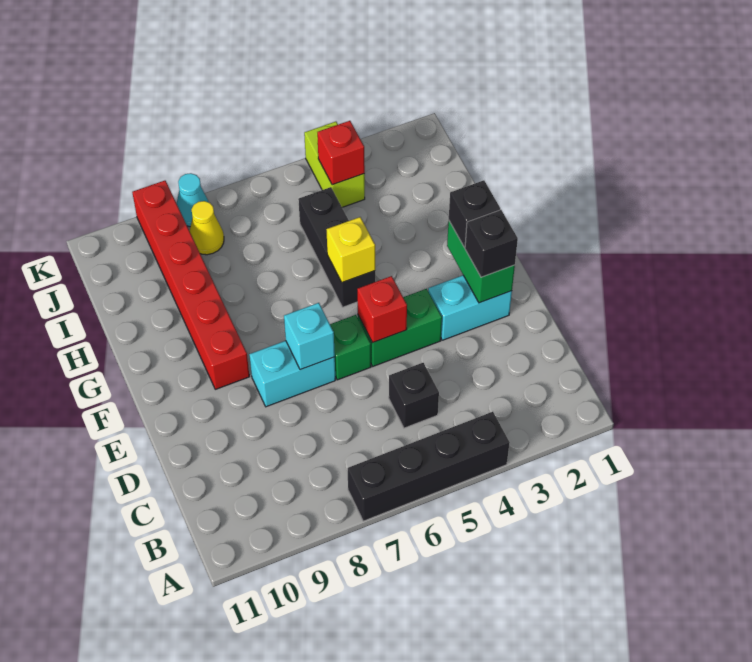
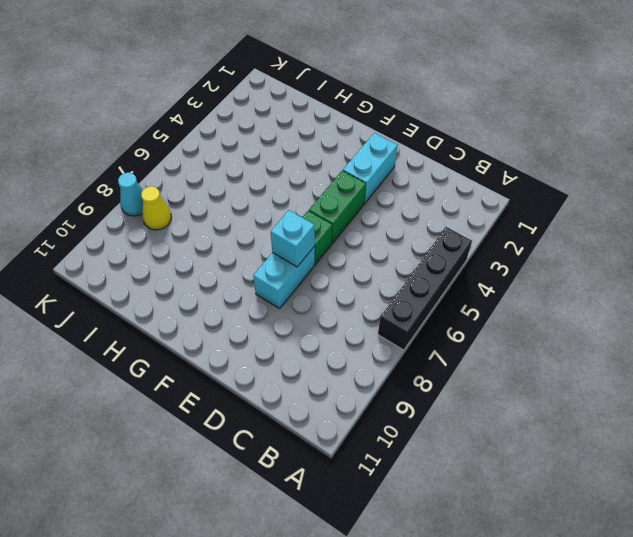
none -> black 1x1 brick [389,363,439,428]
none -> red 1x6 brick [132,181,249,389]
none -> black 1x3 brick [298,187,375,307]

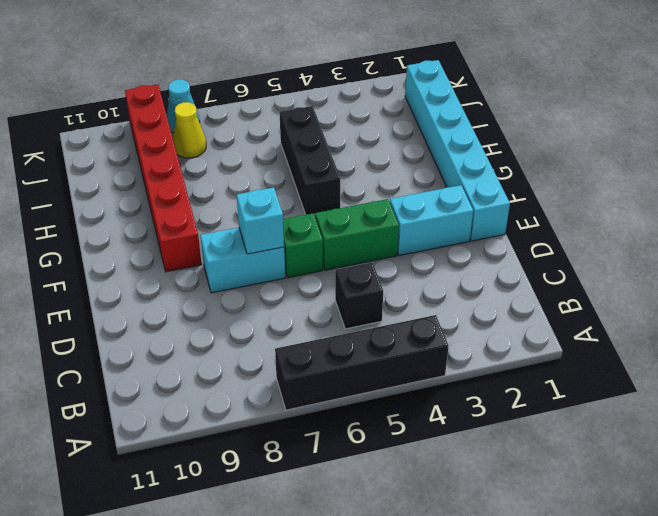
cyan 1x6 brick [405,60,510,241] -> none
none -> lime 1x2 brick [304,122,365,207]
none -> green 1x2 brick [447,221,515,303]
none -> red 1x1 brick [357,276,407,343]

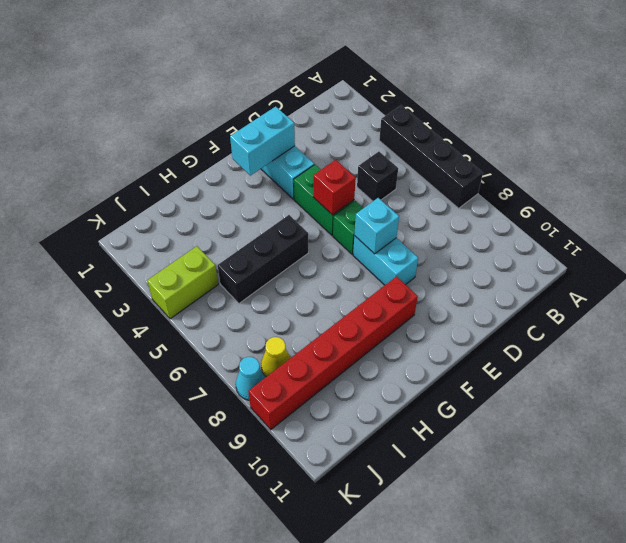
cyan 1x2 brick [230,106,295,175] -> green 1x2 brick [447,221,515,303]
none -> yellow 1x1 brick [326,217,375,282]
none -> red 1x1 brick [317,121,365,185]
none -> black 1x1 brick [465,210,518,277]

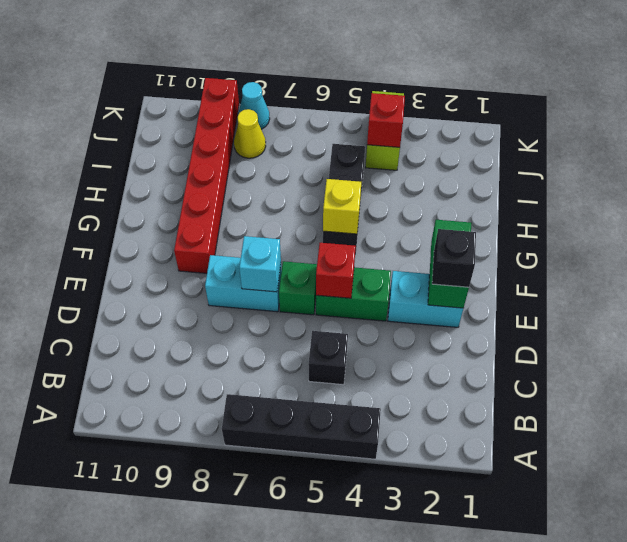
none -> black 1x1 brick [449,180,500,247]

